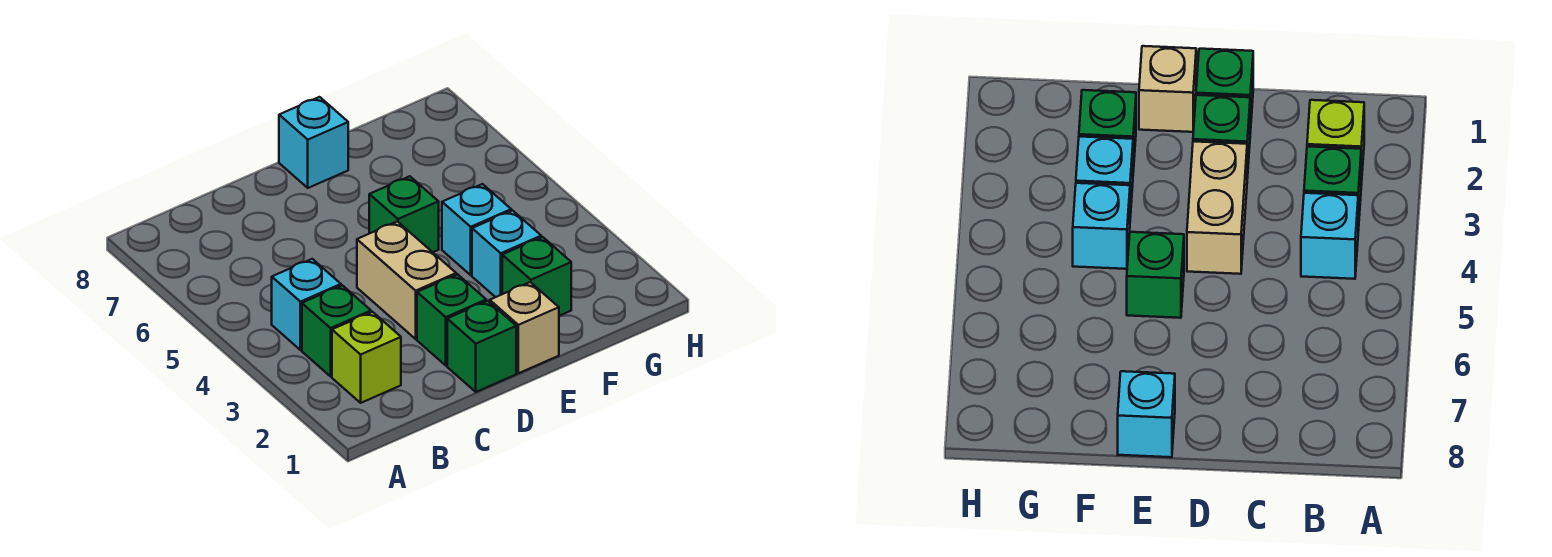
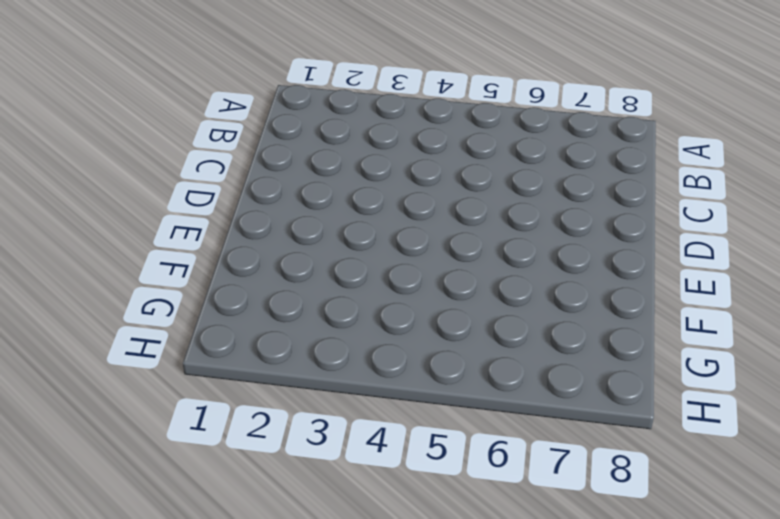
none -> lime 1x1 brick [332,312,401,403]
none -> green 1x1 brick [302,285,371,376]
none -> cyan 1x1 brick [272,259,341,350]

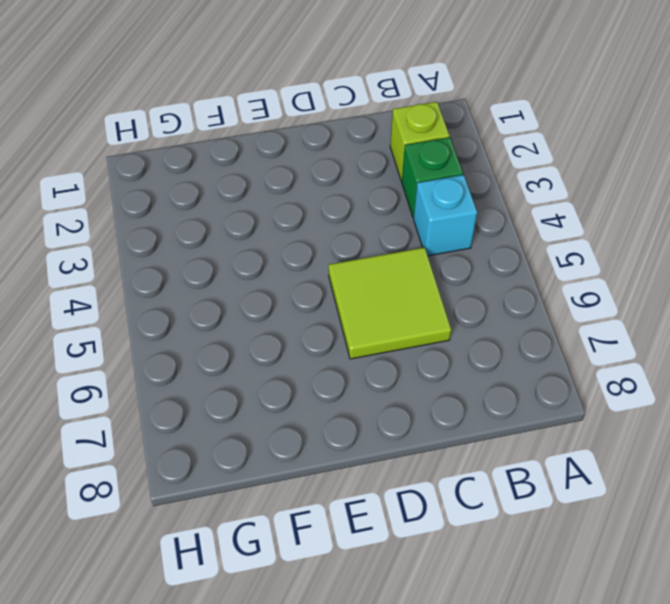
lime 2x2 tile [329,247,451,359] -> none
none -> green 1x1 brick [447,301,516,392]
none -> green 1x1 brick [417,274,486,365]
none -> tan 1x2 brick [357,221,456,339]

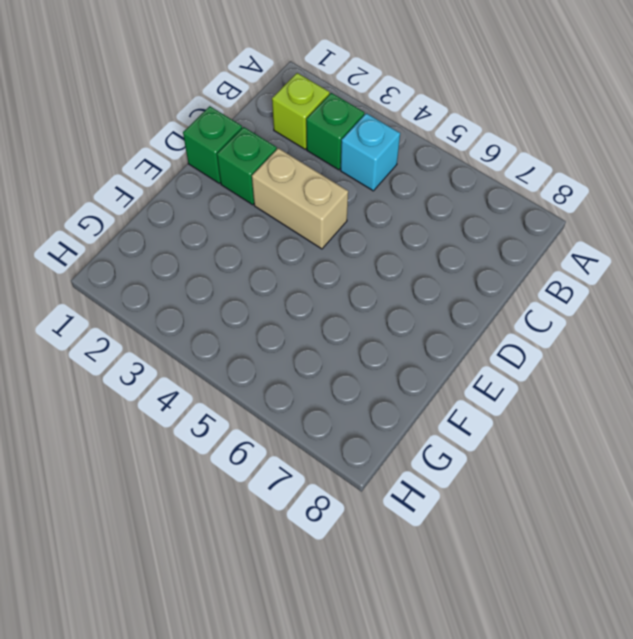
none -> tan 1x1 brick [490,282,559,373]
none -> green 1x1 brick [369,176,439,252]
none -> cyan 1x1 brick [279,97,348,188]

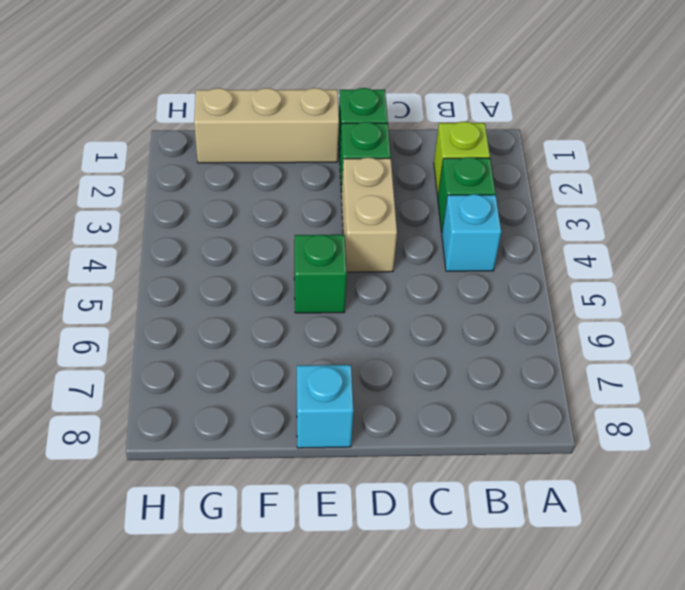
tan 1x3 brick [194,88,339,163] -> tan 1x1 brick [490,282,559,373]
none -> green 1x1 brick [502,237,571,316]
none -> cyan 1x1 brick [472,211,541,297]
none -> cyan 1x1 brick [442,184,511,275]

